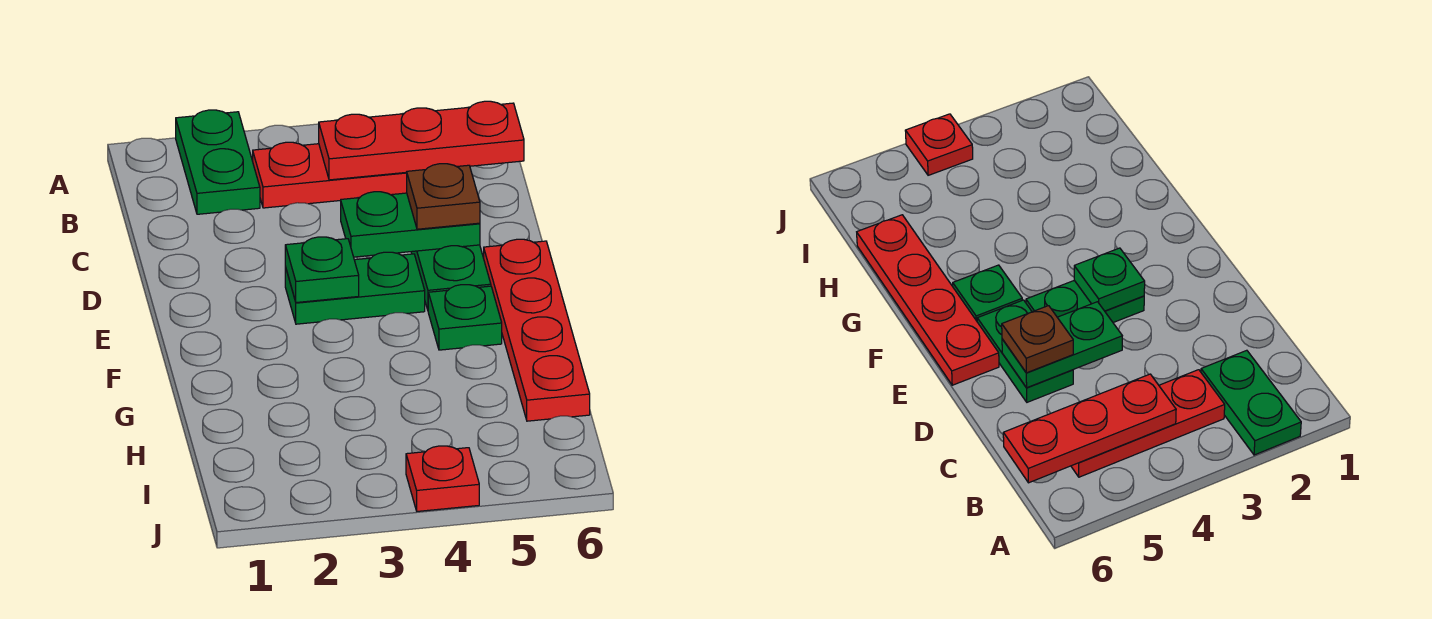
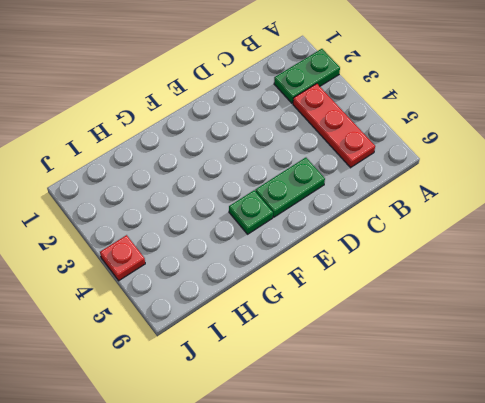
none -> green 1x2 plate [285,252,425,324]
none -> red 1x4 plate [484,239,590,421]

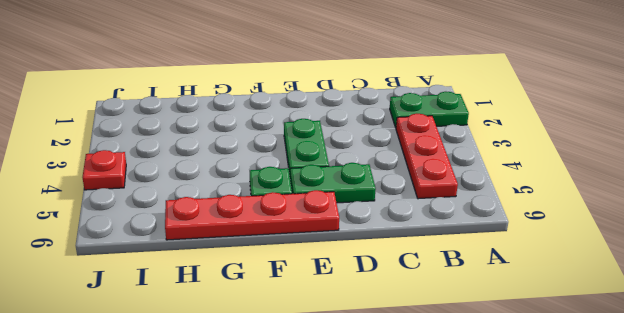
none -> red 1x3 plate [319,101,524,180]
none -> green 1x2 plate [341,192,480,257]

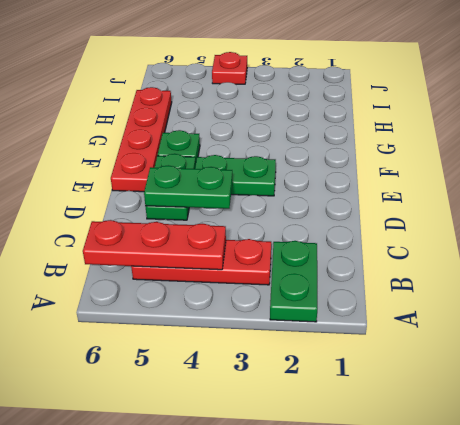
none -> green 1x1 plate [285,237,359,303]
none -> brown 1x1 plate [407,164,480,229]

